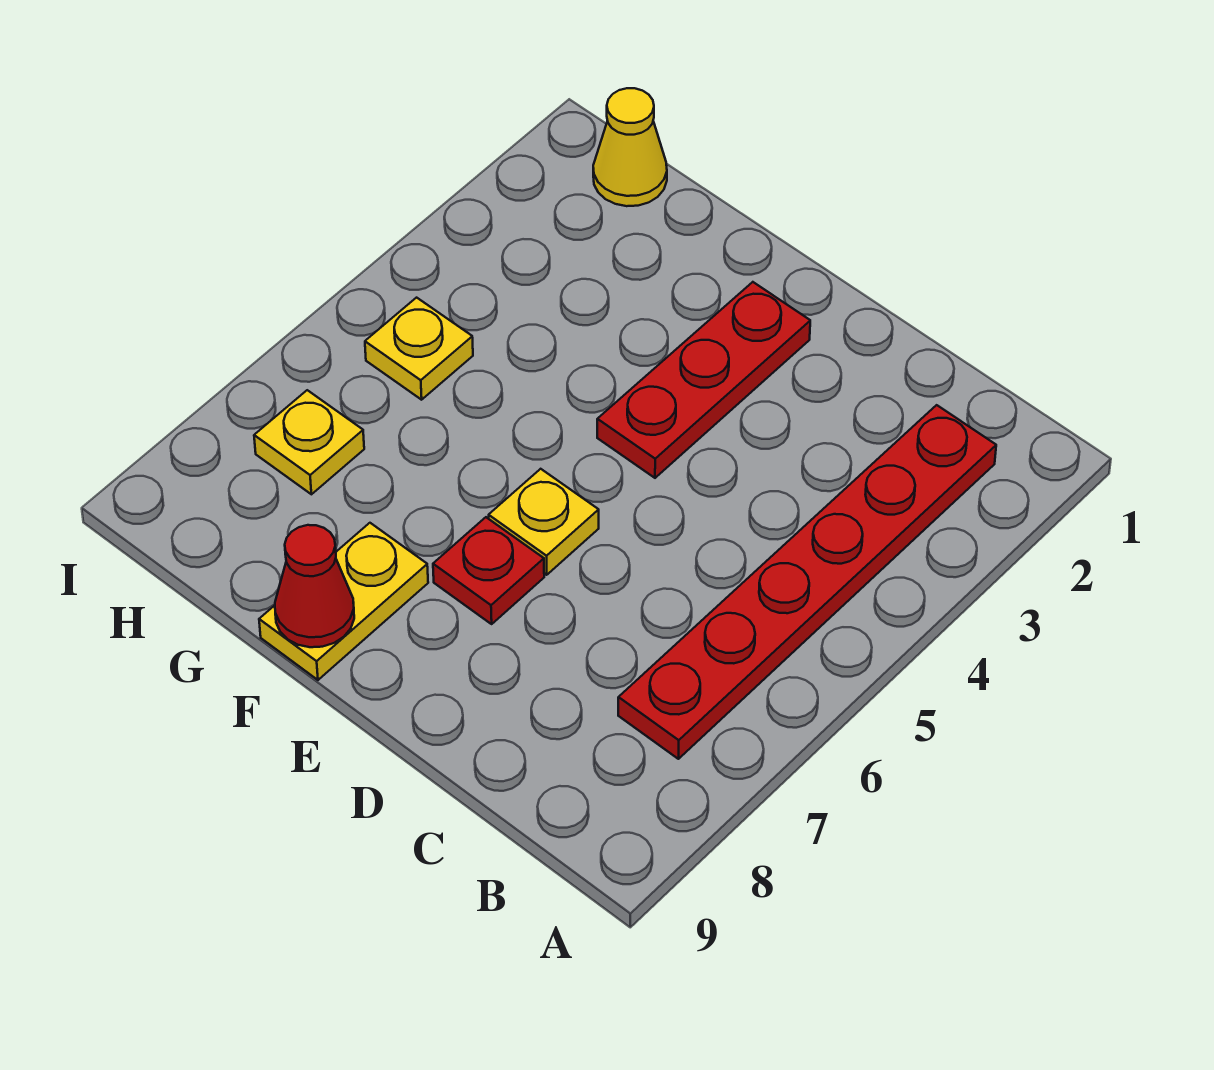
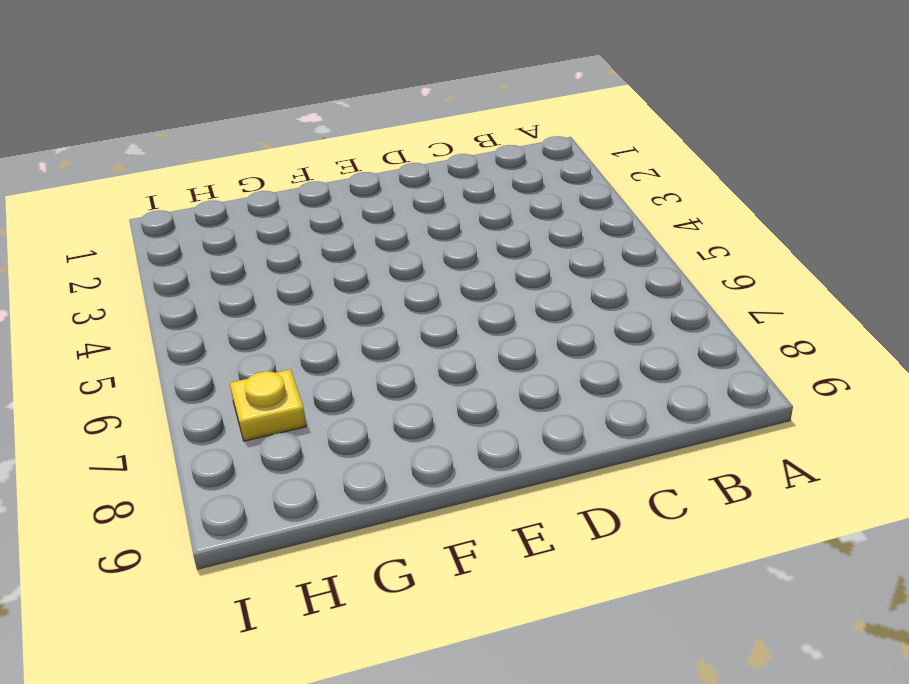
none -> red 1x6 plate [618,405,996,759]
none -> red 1x3 plate [597,282,810,478]

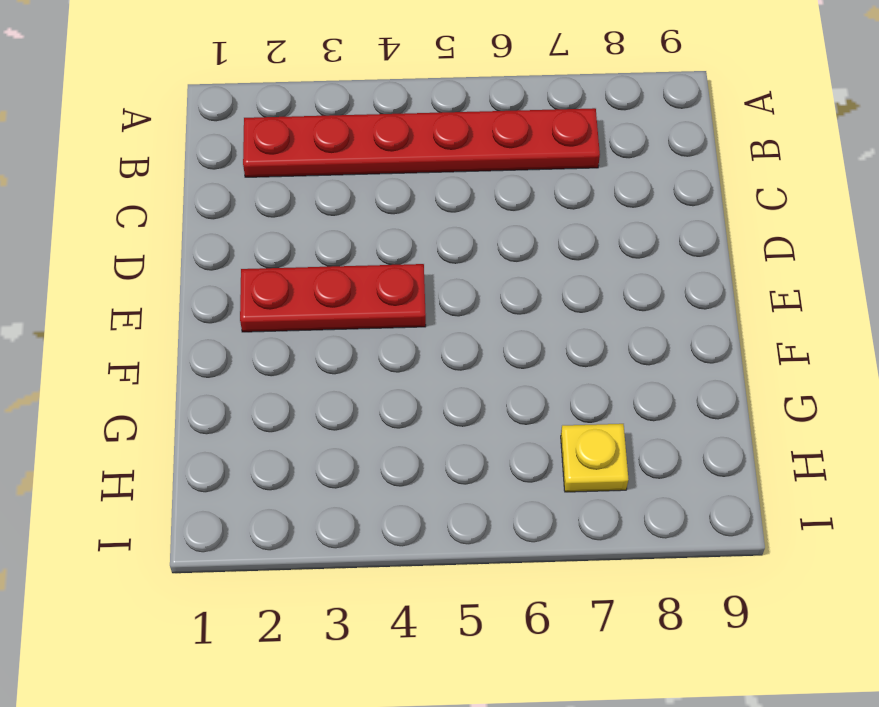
none -> yellow 1x1 plate [489,469,599,575]
none -> red 1x1 plate [433,517,544,624]

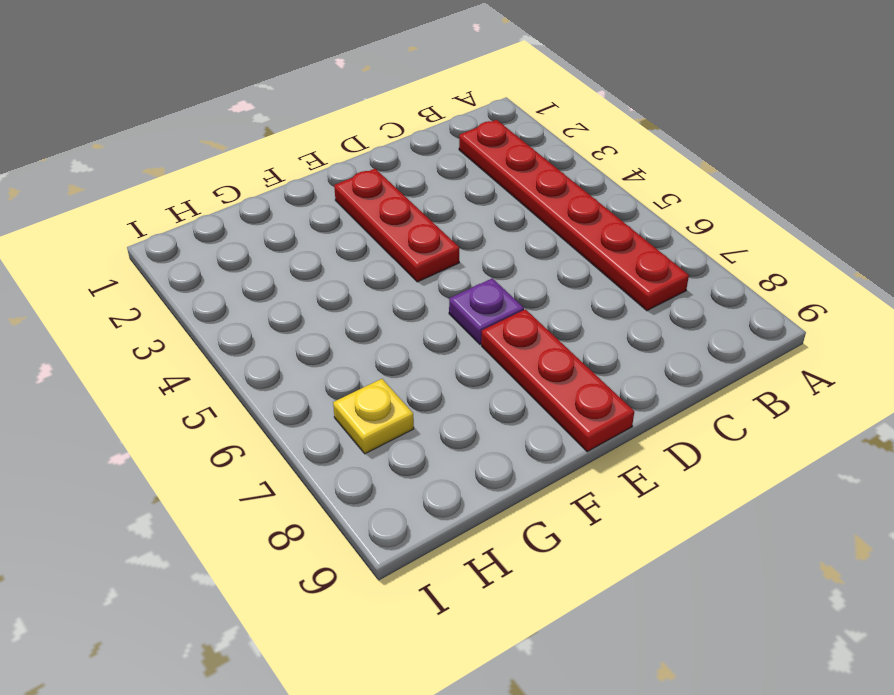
purple 1x1 plate [449,278,524,344] -> yellow 1x1 plate [489,469,599,575]
red 1x3 plate [481,309,634,452] -> red 1x1 plate [433,517,544,624]
none -> yellow 1x2 plate [259,523,428,680]
none -> yellow 1x1 cone [593,88,667,206]

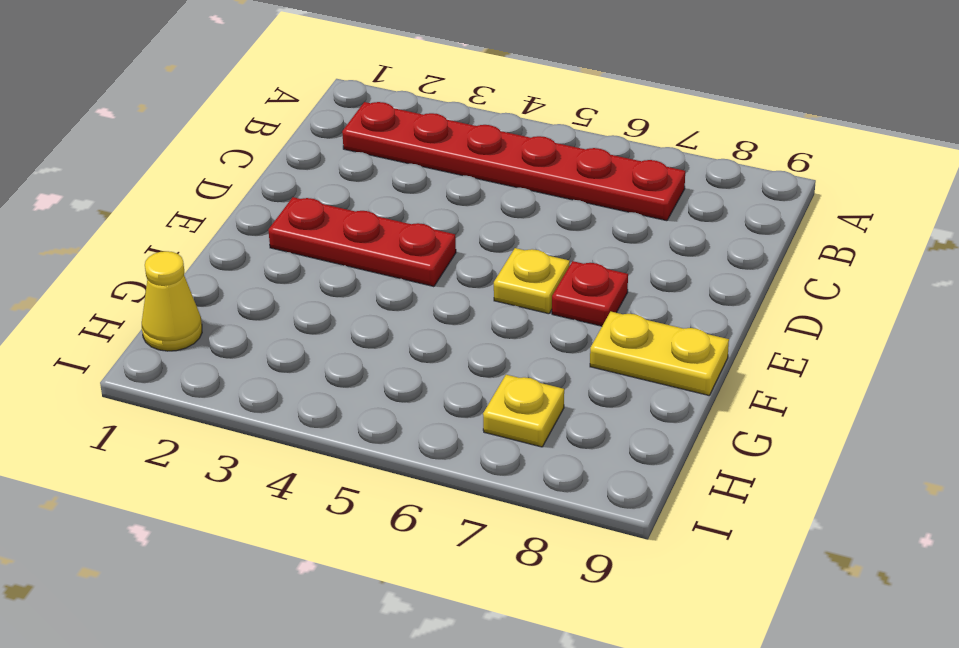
none -> yellow 1x1 plate [365,298,473,400]
none -> red 1x1 cone [275,525,354,647]

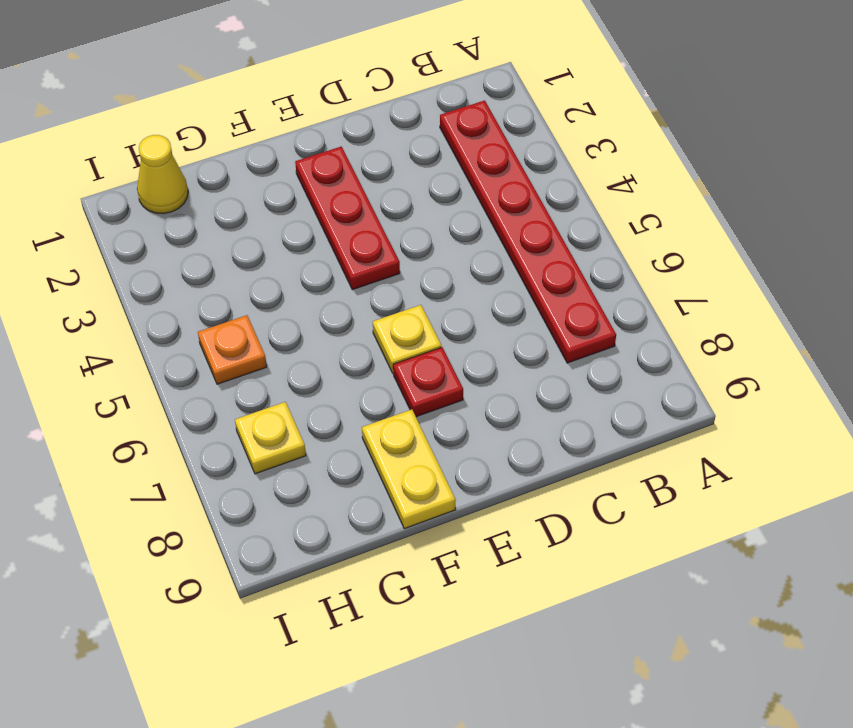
orange 1x1 plate [198,315,267,384] -> yellow 1x1 plate [365,298,473,400]
none -> red 1x1 cone [275,525,354,647]

